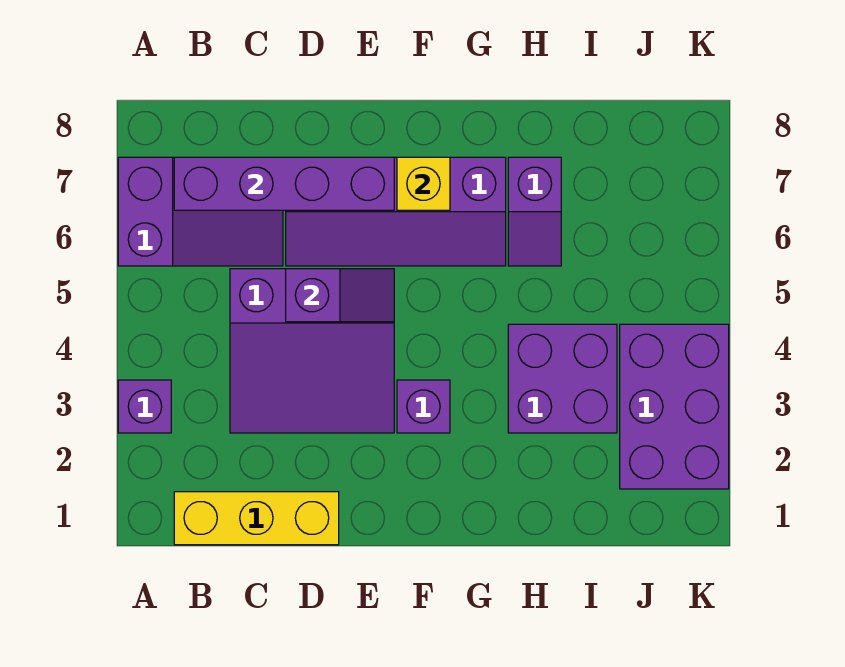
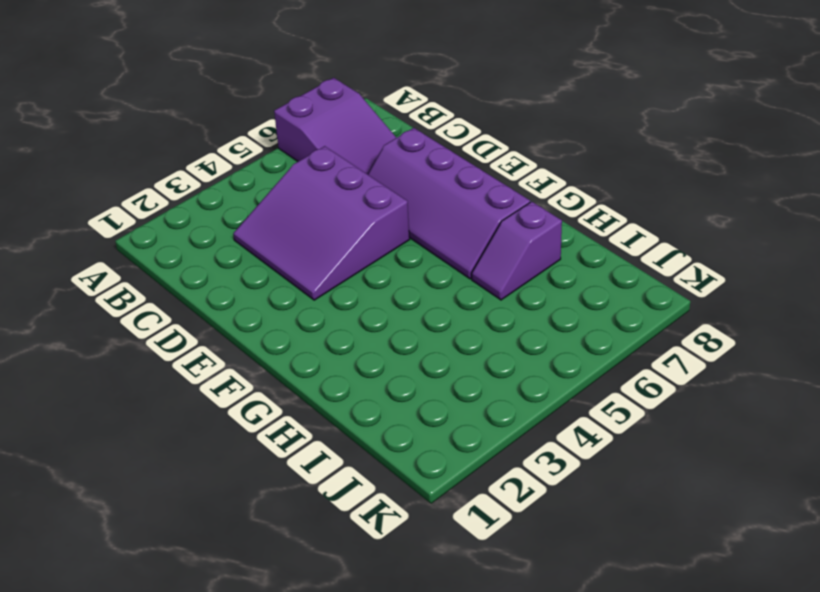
none -> purple 1x1 brick [118,380,171,433]
none -> yellow 1x3 brick [174,492,339,545]
none -> purple 1x1 brick [397,380,450,433]

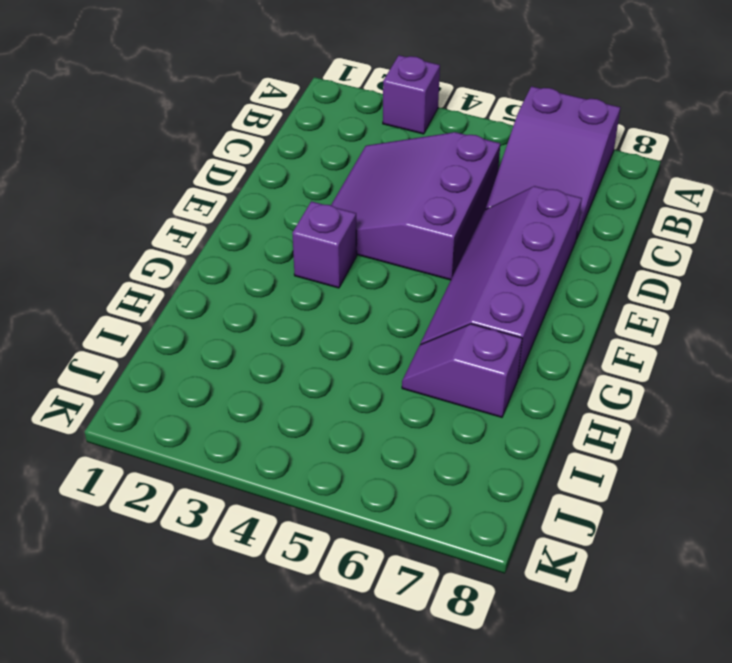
none -> yellow 1x3 brick [174,492,339,545]
none -> purple 2x2 brick [508,324,617,433]
none -> purple 2x3 brick [620,324,729,489]

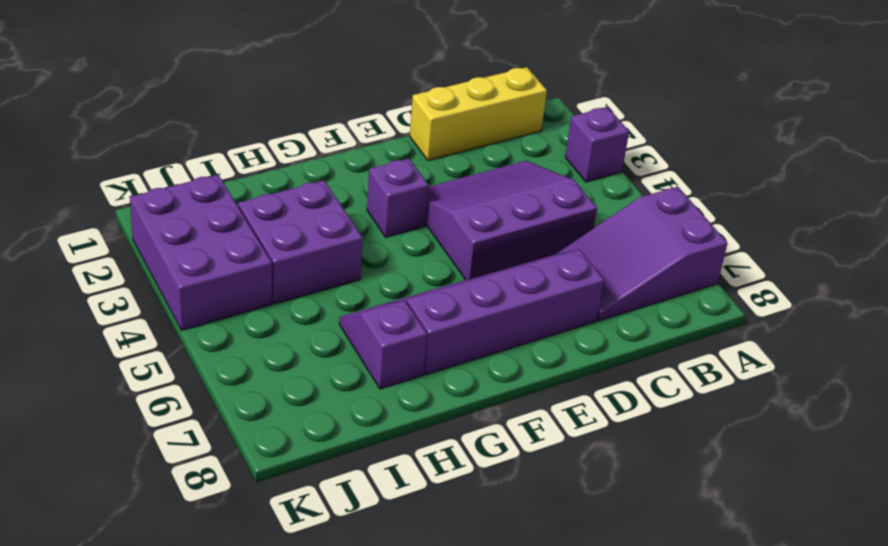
none -> purple 1x4 brick [174,157,394,210]
none -> purple 1x2 slope [286,269,394,322]
none -> yellow 1x1 brick [397,157,450,210]

